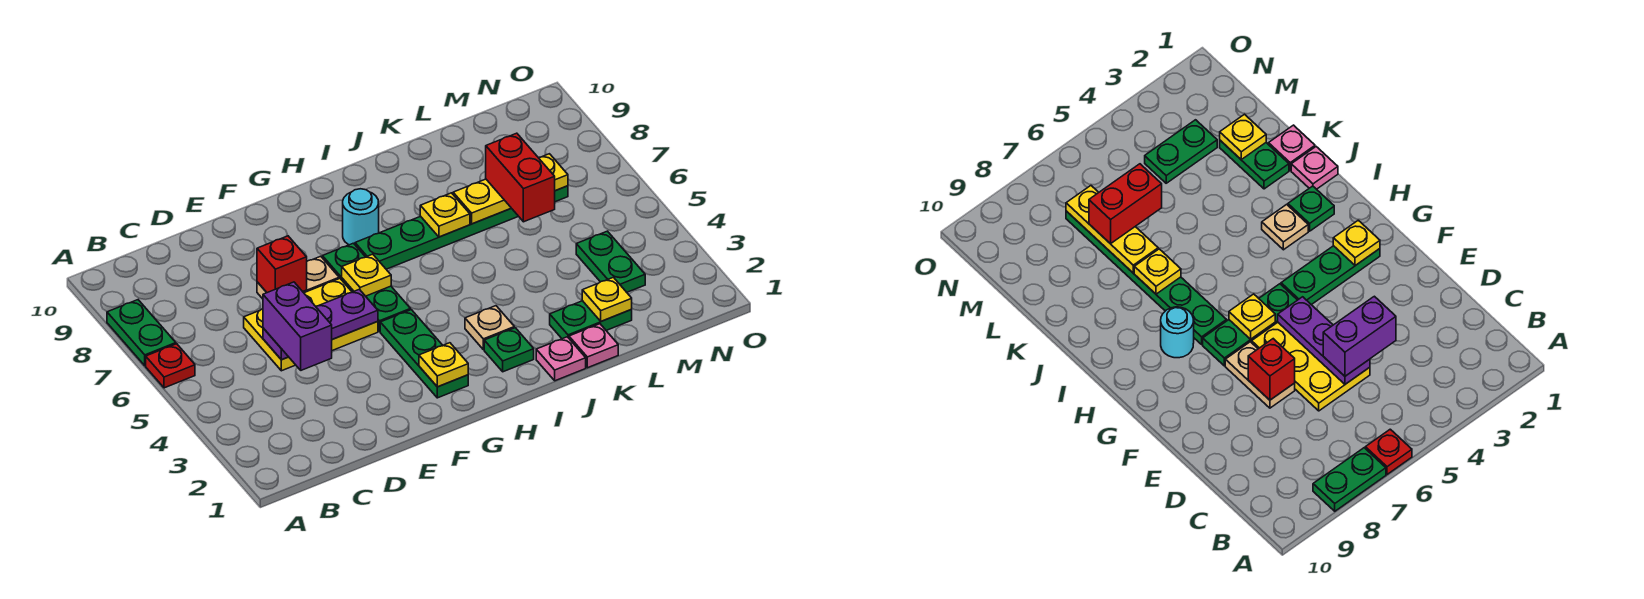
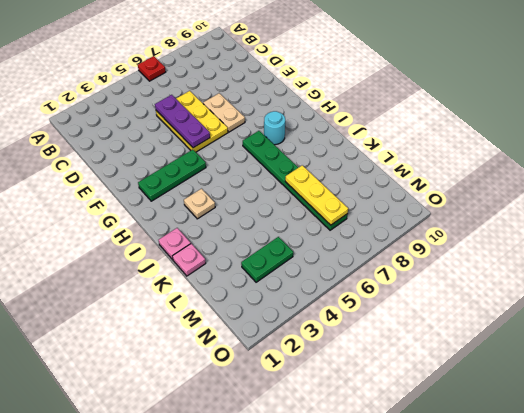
none -> green 1x2 plate [107,300,176,366]
none -> green 1x3 plate [322,243,411,332]
none -> green 1x1 plate [484,328,534,372]

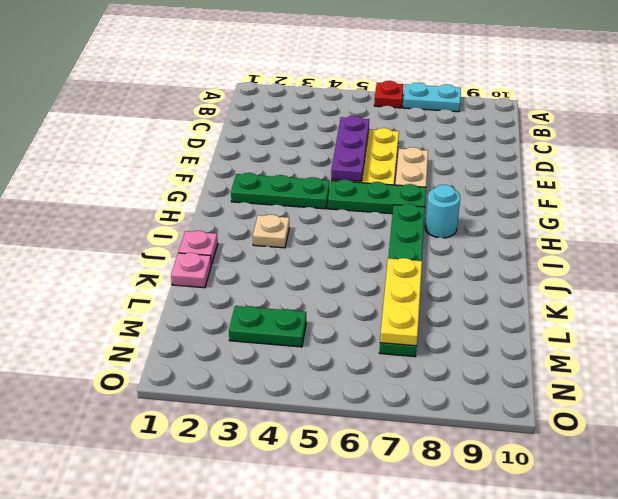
cyan 1x2 plate [403,82,461,112] -> green 1x2 plate [107,300,176,366]
none -> green 1x1 plate [484,328,534,372]
none -> green 1x2 plate [550,301,632,339]
none -> red 1x1 brick [257,236,307,293]

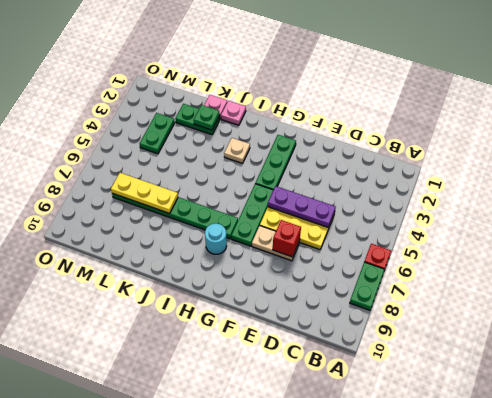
green 1x1 plate [194,105,220,130] -> green 1x1 plate moved to [484,328,534,372]
none -> yellow 1x1 plate [419,343,468,387]
none -> yellow 1x1 plate [342,254,391,296]
none -> yellow 1x1 plate [420,193,470,237]

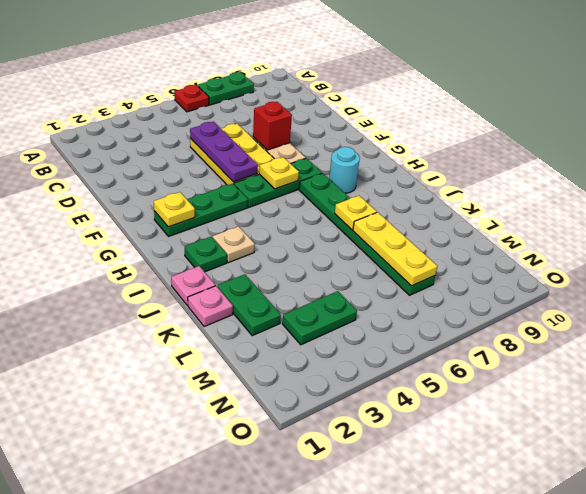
none -> yellow 1x1 plate [582,277,632,321]
none -> purple 1x2 brick [263,282,332,370]
none -> red 1x2 brick [486,133,555,222]

